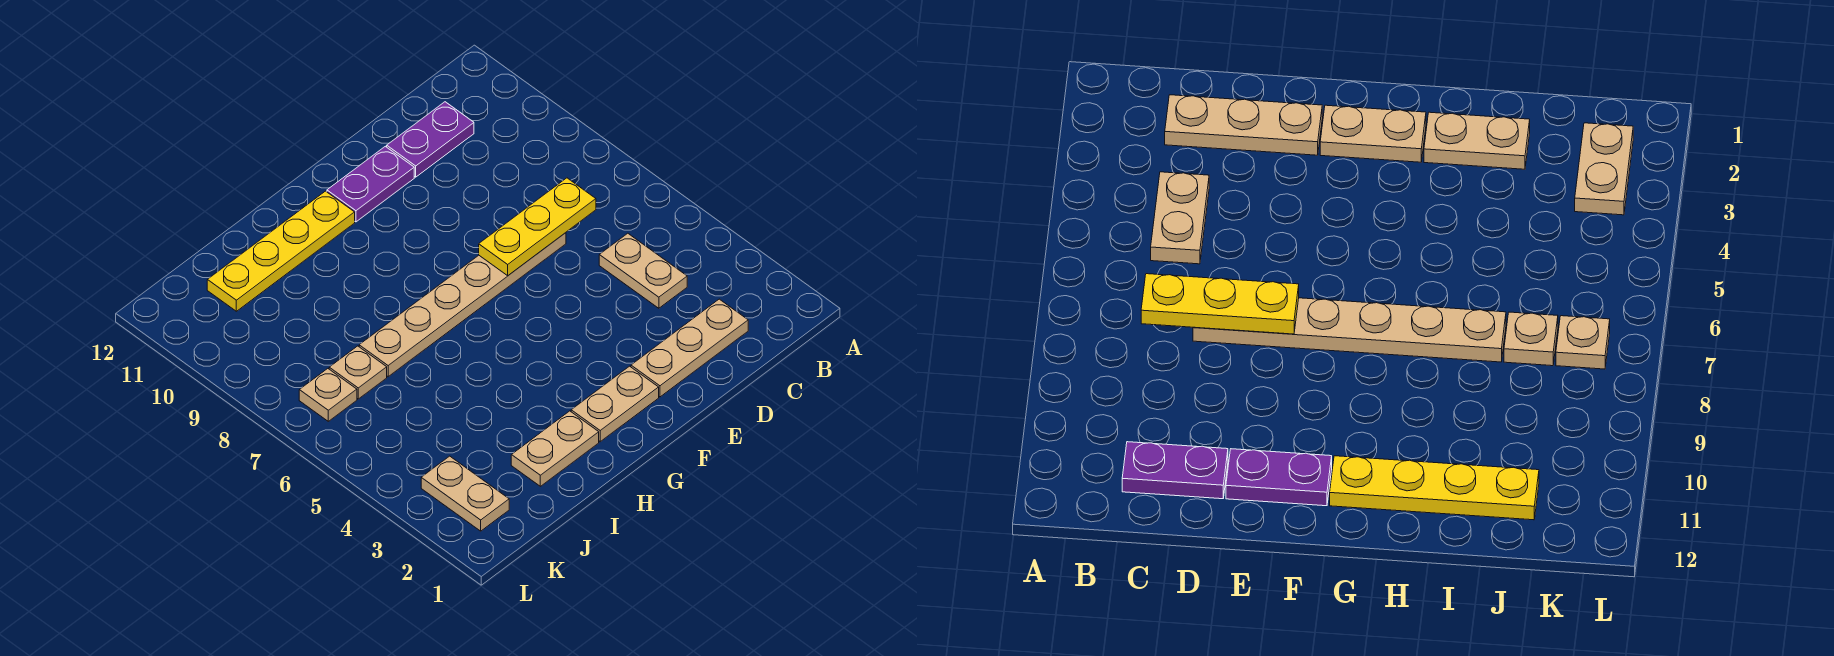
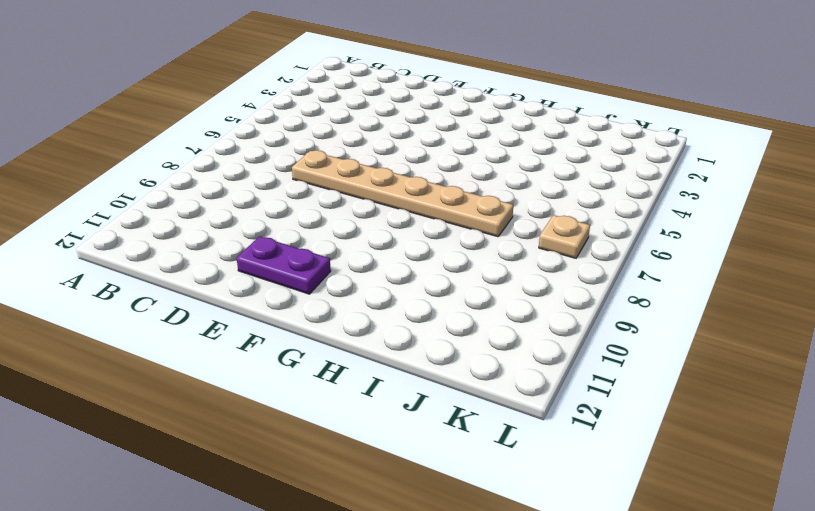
none -> tan 1x3 plate [631,299,748,397]
none -> tan 1x2 plate [599,233,687,308]
none -> purple 1x2 plate [387,102,474,177]

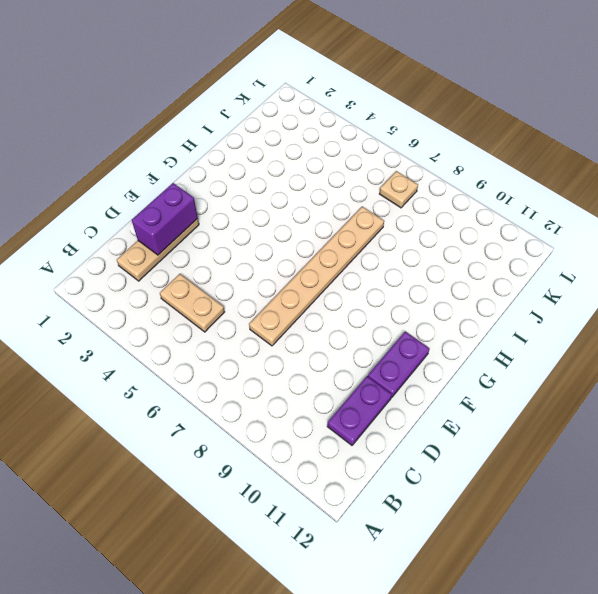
purple 1x2 brick [132,183,198,255] -> none
none -> tan 1x2 plate [571,366,659,442]
none -> yellow 1x4 plate [207,191,355,311]
none -> tan 1x2 plate [511,411,599,486]

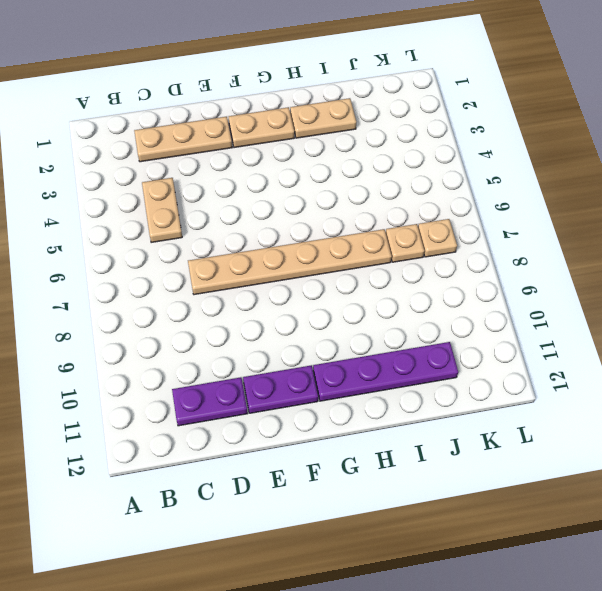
purple 1x4 plate [313,342,458,401] -> yellow 1x4 plate [207,191,355,311]
none -> tan 1x2 plate [421,456,509,531]
none -> yellow 1x3 plate [479,178,596,276]

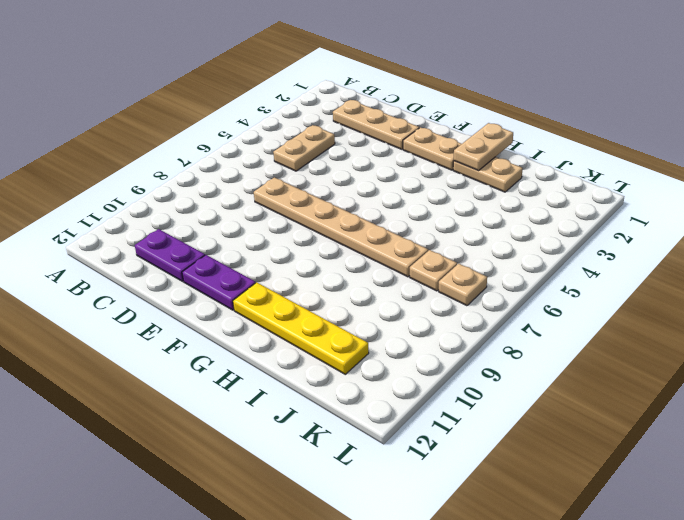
tan 1x2 plate [454,123,513,171] -> tan 1x2 plate moved to [421,456,509,531]
none -> yellow 1x3 plate [479,178,596,276]

